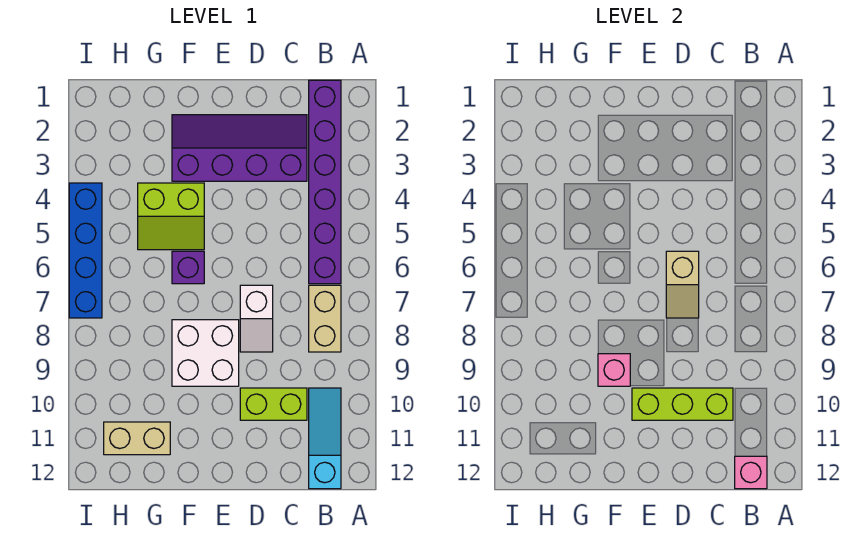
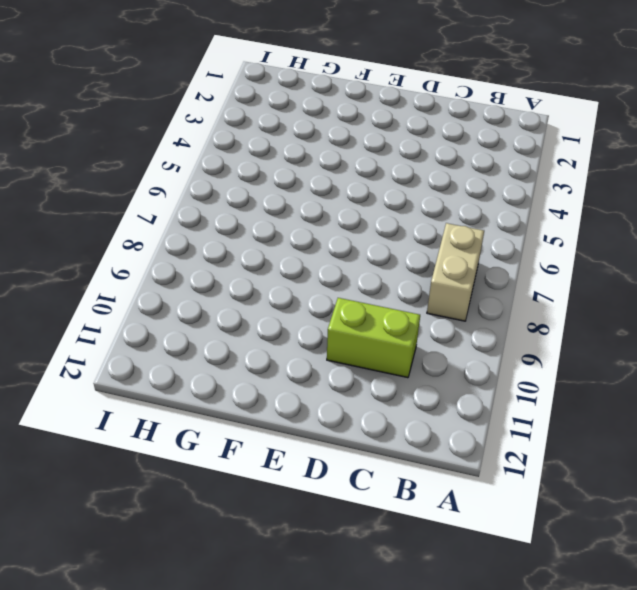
none -> purple 1x6 brick [309,80,341,284]
none -> cyan 1x3 slope [309,388,341,489]
none -> purple 2x4 slope [172,115,307,181]

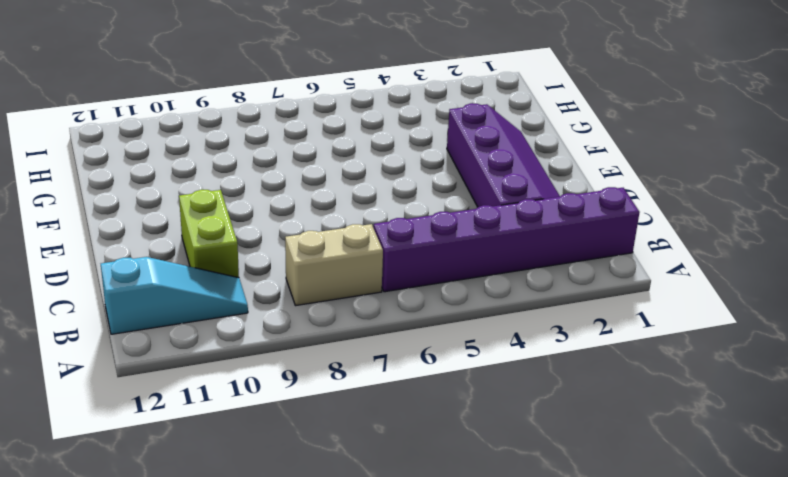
none -> white 1x2 slope [240,285,273,352]
none -> white 2x2 brick [172,320,239,386]
none -> lime 2x2 slope [138,183,204,250]

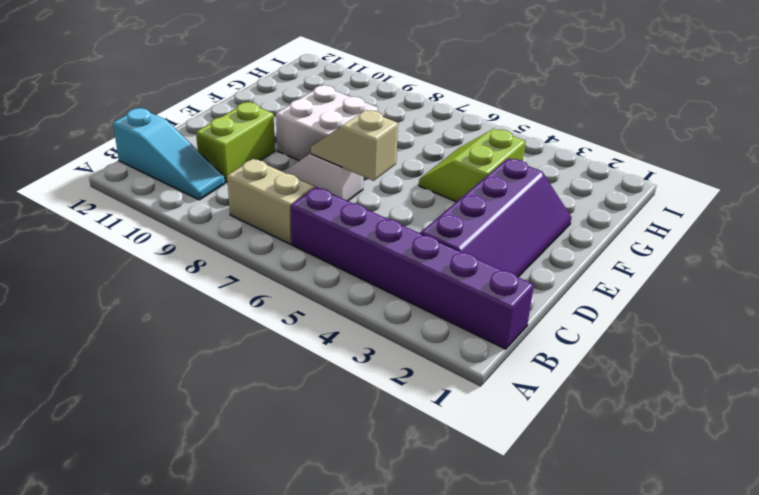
none -> purple 1x1 brick [172,251,204,284]
none -> tan 1x2 brick [104,422,170,455]
none -> blue 1x4 brick [69,183,102,318]

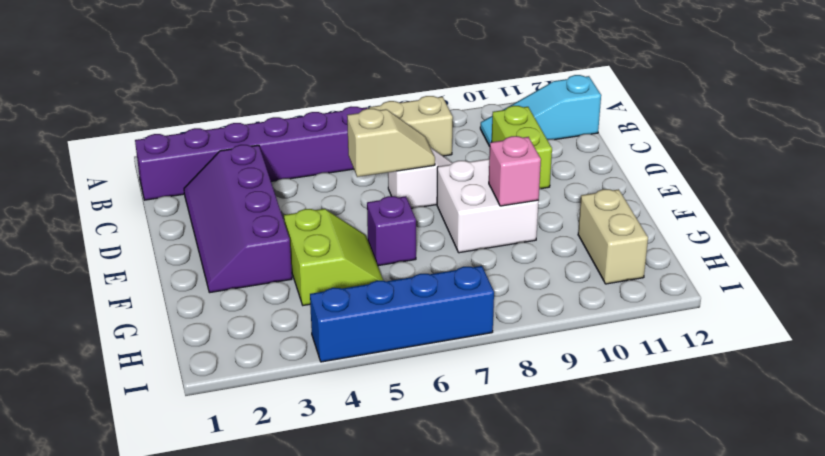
none -> pink 1x1 brick [735,456,767,489]
none -> lime 1x3 brick [632,388,733,420]

